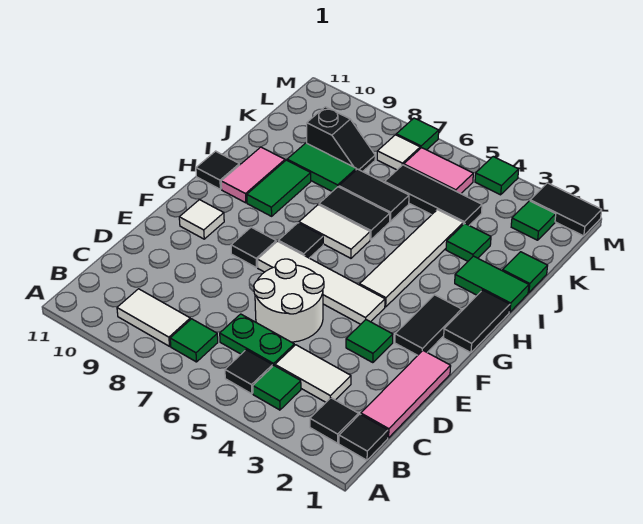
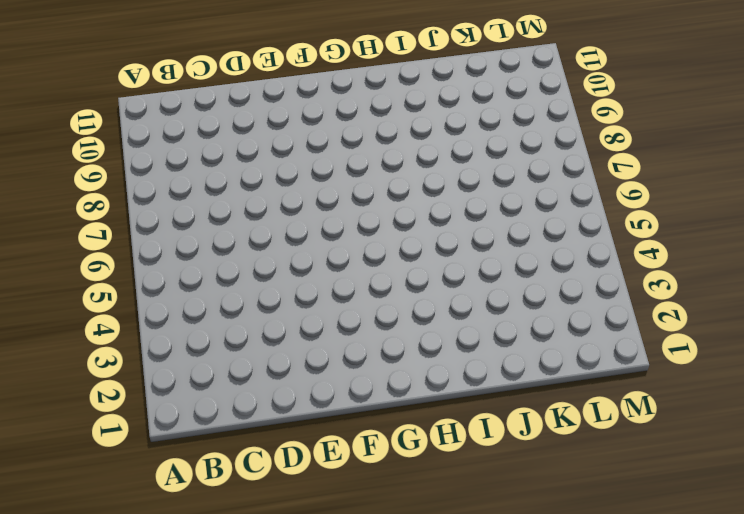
none -> black 1x1 tile [339,414,388,460]
none -> black 1x1 tile [310,398,358,443]
none -> green 1x1 tile [253,366,301,410]
none -> black 1x1 tile [225,350,273,394]

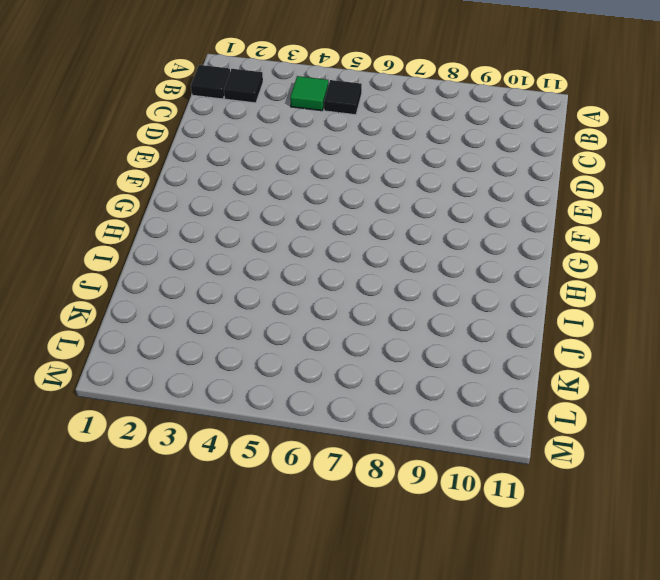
none -> green 1x1 tile [170,319,218,362]
none -> white 1x2 tile [117,289,190,346]
none -> pink 1x3 tile [361,351,451,438]
none -> white 1x2 tile [275,345,351,402]

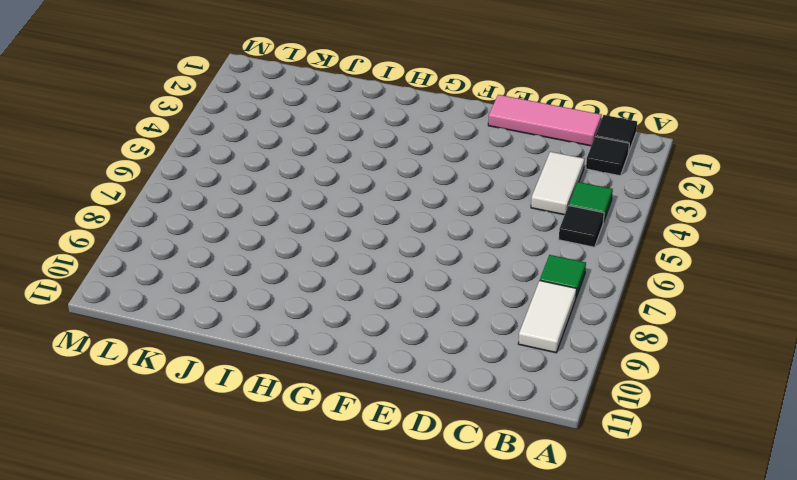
none -> green 1x2 plate [220,314,294,366]
none -> white 2x2 round brick [254,259,324,342]
none -> green 1x1 tile [346,320,393,363]
none -> black 1x2 tile [395,295,462,355]

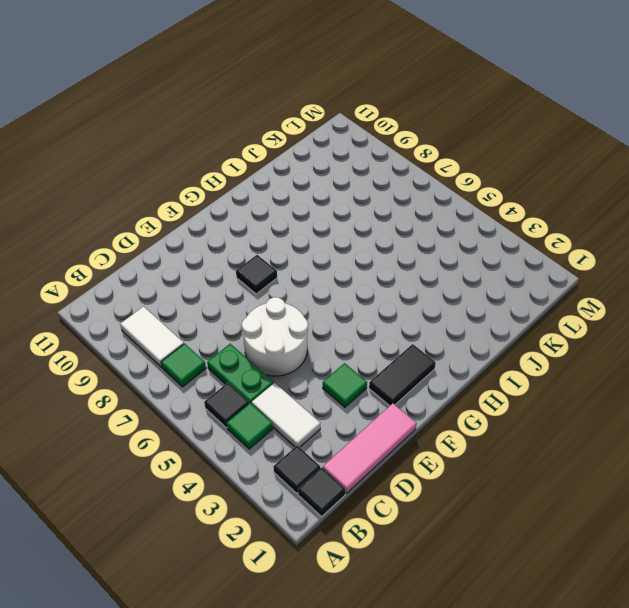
none -> white 1x4 tile [258,241,385,324]
none -> white 1x1 tile [179,200,224,239]
none -> black 1x2 tile [444,290,510,353]
none -> white 1x4 tile [360,210,463,307]

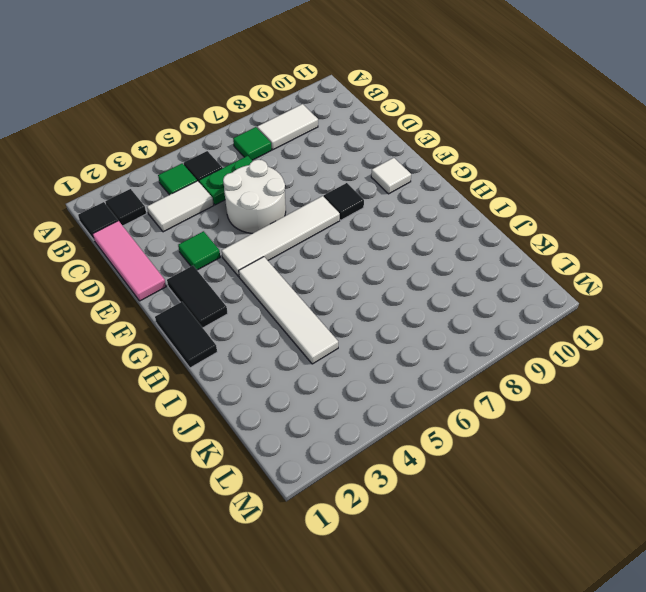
none -> black 1x1 tile [278,223,323,258]
none -> white 1x2 tile [299,205,370,258]
none -> green 1x2 tile [247,160,311,216]
none -> pink 1x2 tile [221,147,285,203]

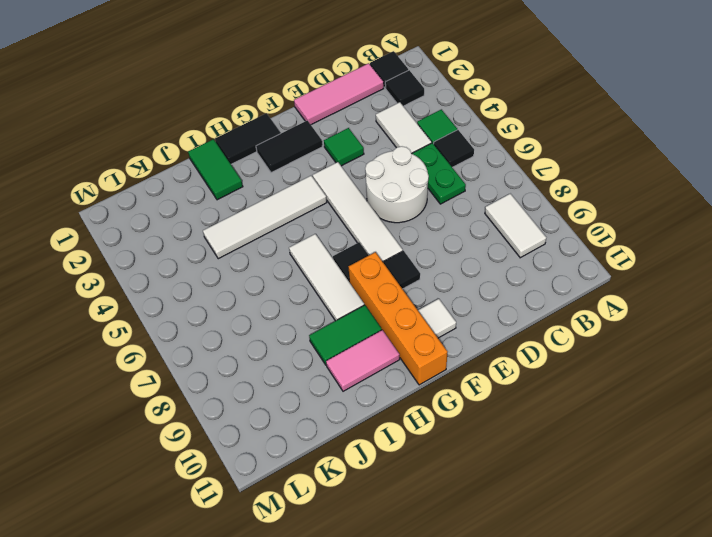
orange 1x4 brick [349,252,447,385] -> none
white 1x3 tile [289,234,364,321] -> white 1x2 tile [299,205,370,258]
none -> green 1x1 tile [170,319,218,362]
none -> black 1x1 tile [196,151,239,189]
none -> black 1x2 tile [319,187,390,240]
none -> green 1x1 tile [503,252,547,293]

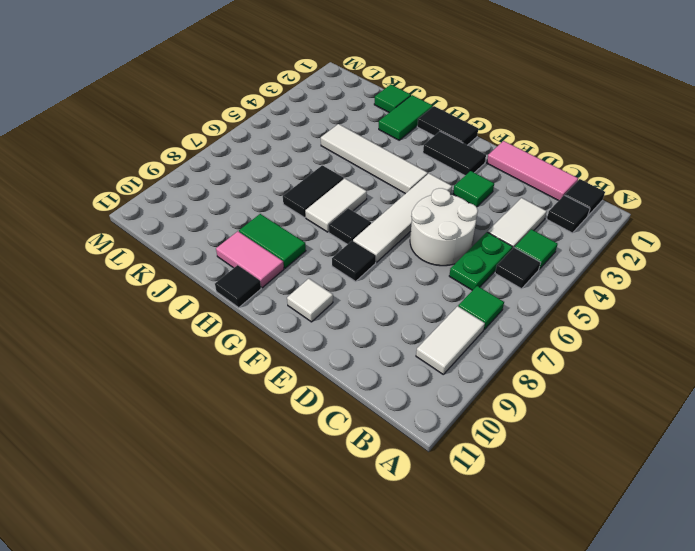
none -> green 1x1 tile [446,223,491,261]
none -> black 1x2 tile [339,169,409,221]
none -> green 1x2 tile [287,143,356,191]
none -> black 1x3 tile [385,165,482,225]

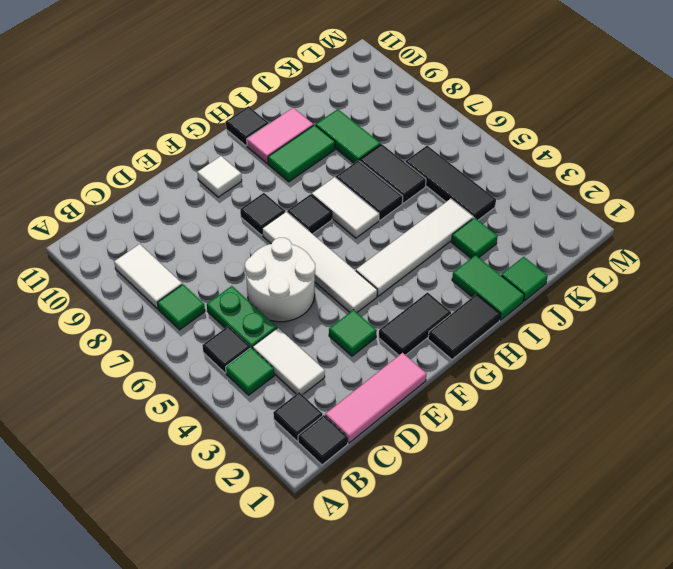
none -> black 1x2 slope [307,107,375,172]
none -> green 1x1 tile [511,201,556,240]
none -> pink 1x2 tile [404,148,473,194]
none -> white 1x1 tile [377,135,420,170]

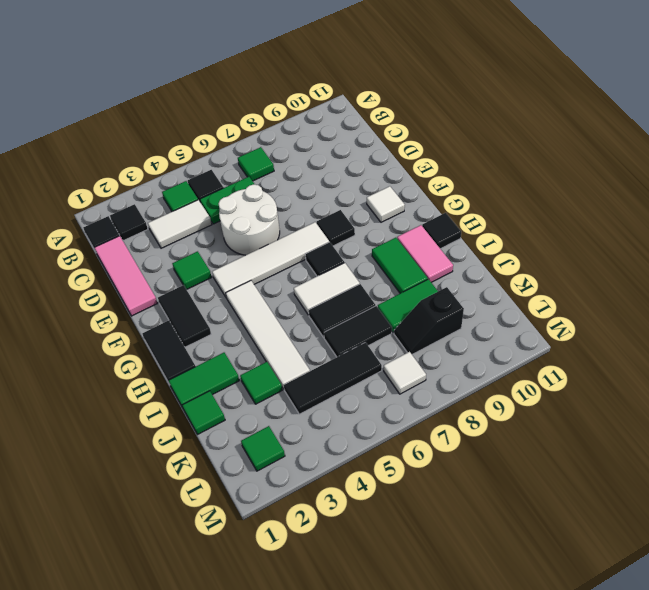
none -> white 1x2 tile [117,289,190,346]
none -> pink 1x2 tile [404,148,473,194]
none -> black 1x2 tile [530,183,602,236]
none -> green 1x1 tile [475,157,519,195]

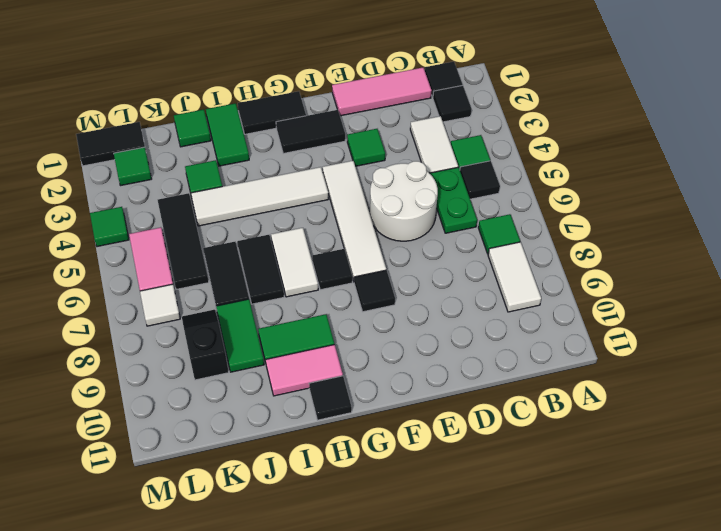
black 1x2 tile [76,122,145,166] -> black 1x2 tile turned to [530,183,602,236]
none -> white 1x1 tile [179,200,224,239]
none -> green 1x1 tile [396,118,439,150]

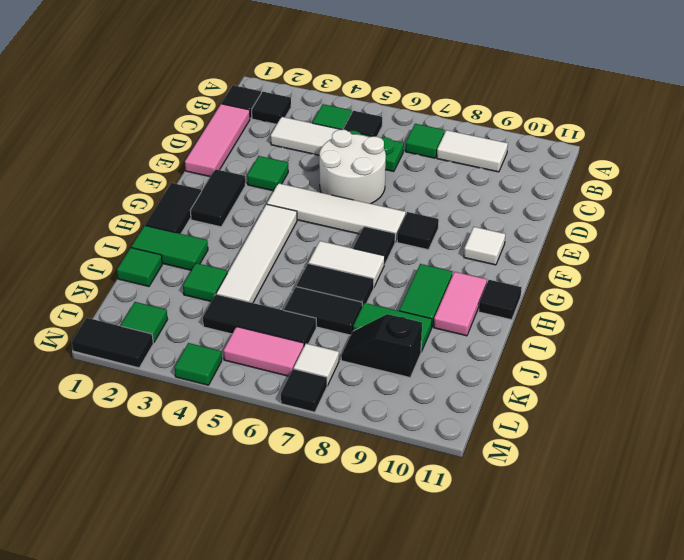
black 1x1 tile [281,369,327,412] -> green 1x1 tile [396,118,439,150]

